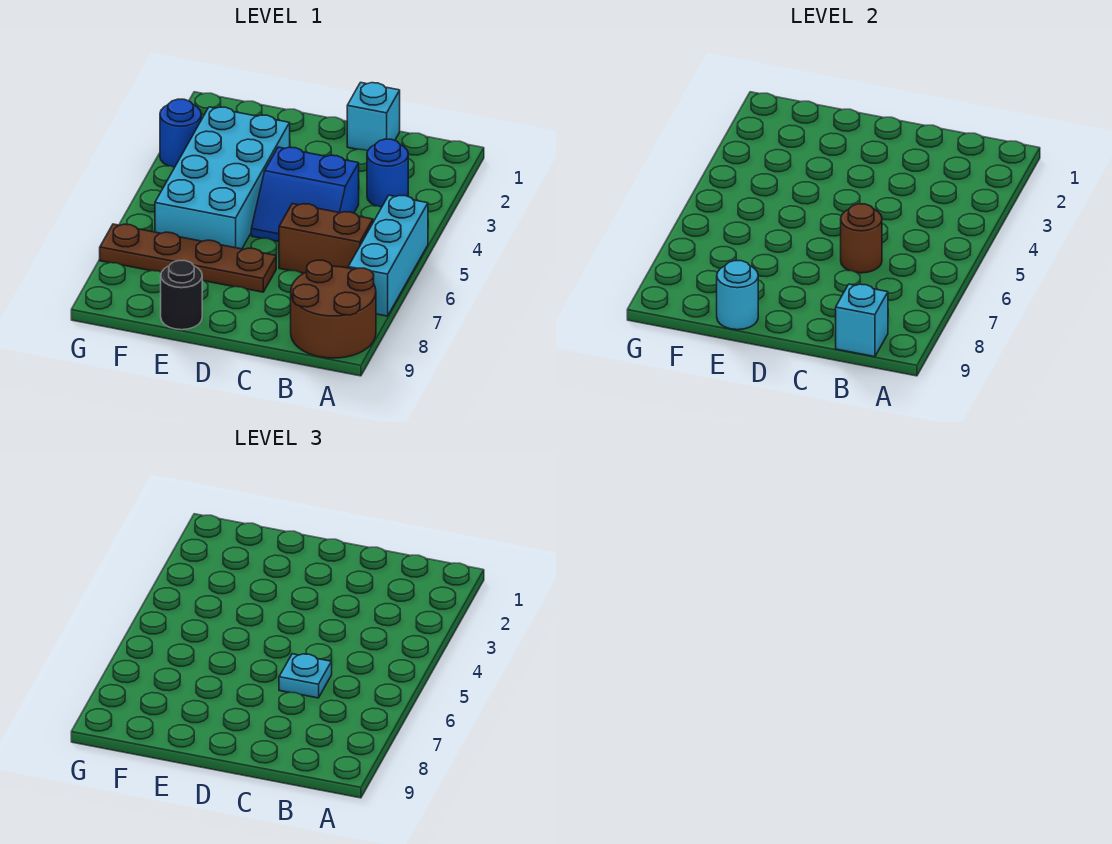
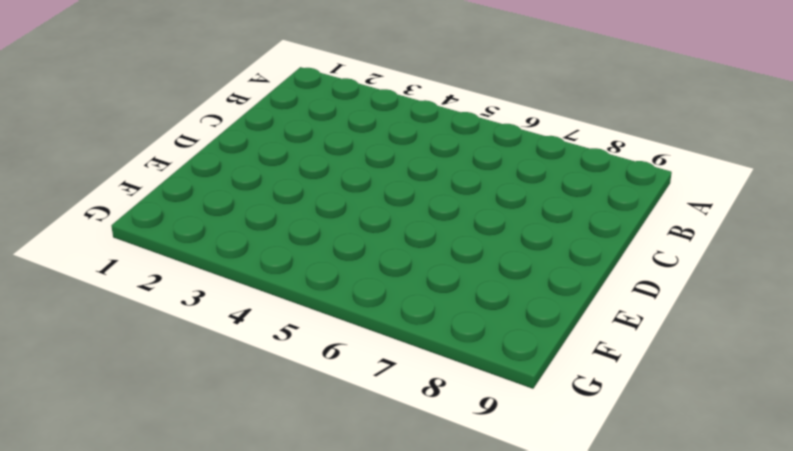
none -> cyan 1x3 brick [348,195,428,316]
none -> brown 2x2 round brick [291,260,376,358]
none -> blue 1x1 round brick [367,139,408,207]

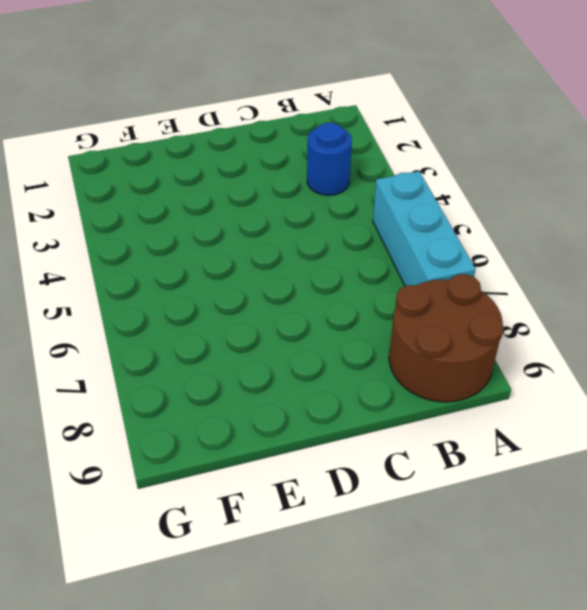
none -> brown 1x2 brick [279,204,373,273]
none -> cyan 1x1 brick [347,82,400,151]
none -> blue 2x2 slope [251,147,359,242]

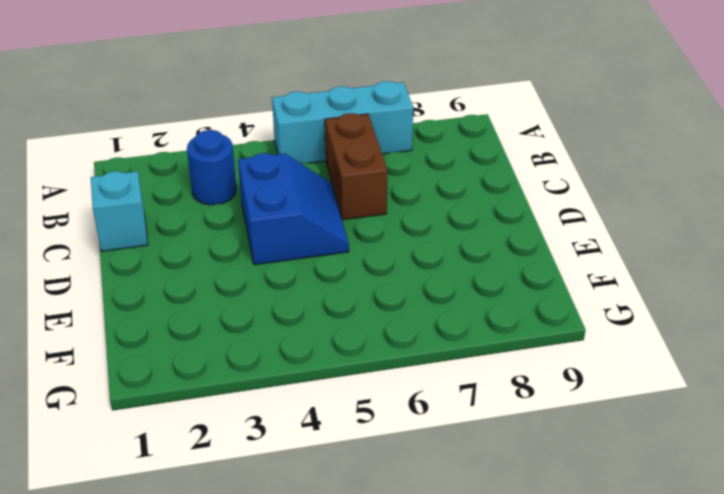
none -> brown 2x2 round brick [291,260,376,358]
none -> brown 1x4 plate [100,224,276,292]
none -> cyan 2x4 brick [155,107,290,249]

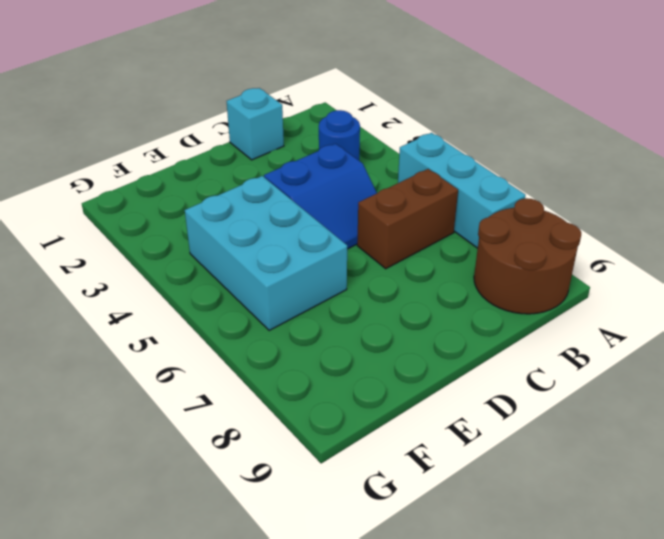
cyan 2x3 brick [185,176,347,331] -> cyan 2x4 brick [155,107,290,249]
none -> brown 1x4 plate [100,224,276,292]
none -> black 1x1 round brick [161,261,202,330]
none -> blue 1x1 round brick [160,99,201,167]

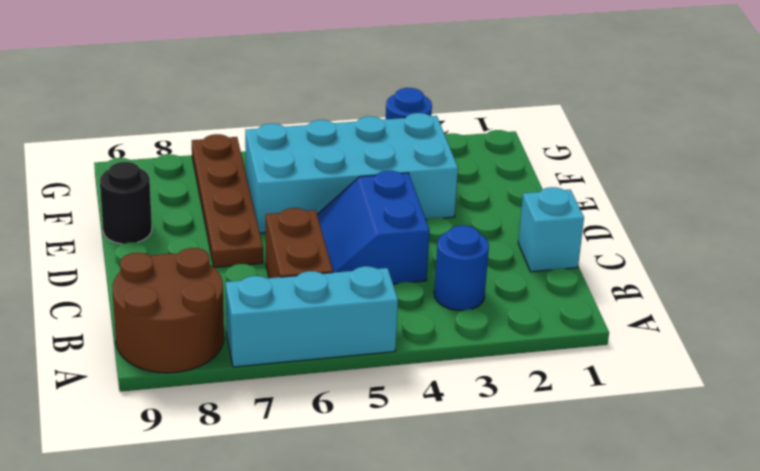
none -> cyan 1x1 brick [836,284,888,357]
none -> brown 1x1 round brick [841,204,882,273]
none -> cyan 1x1 round brick [717,261,758,330]

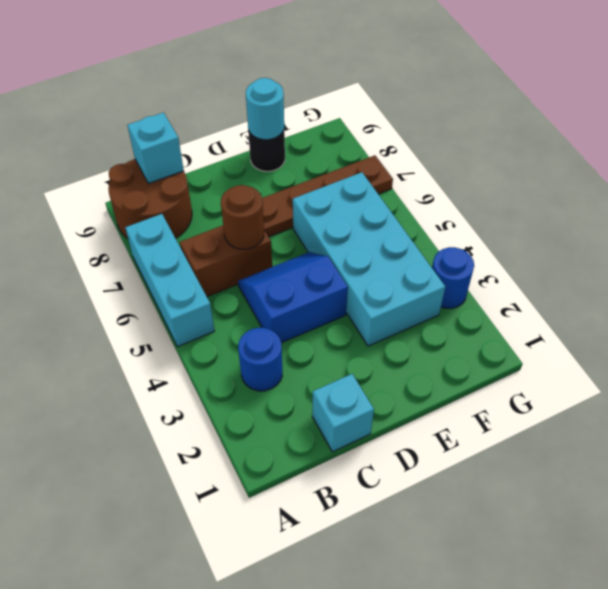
none -> cyan 1x1 plate [279,654,332,698]

